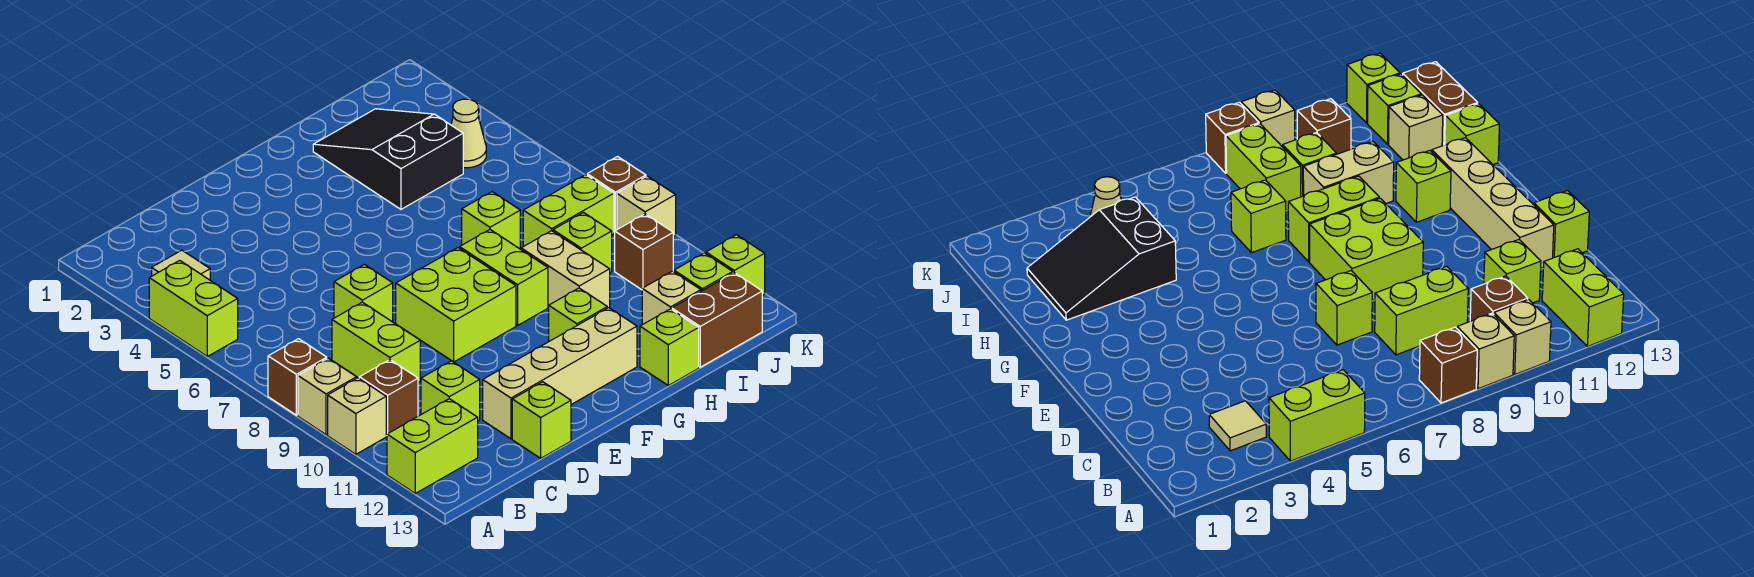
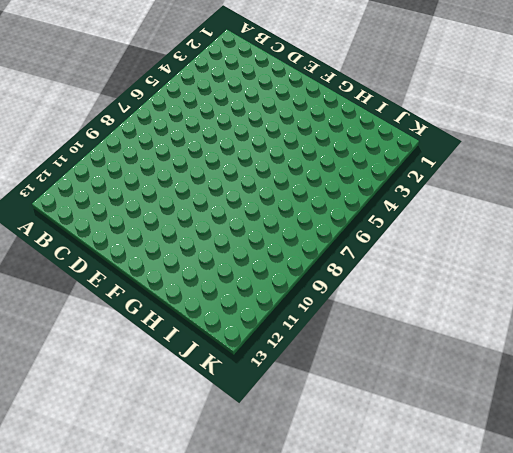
none -> lime 1x2 brick [149,260,238,356]
none -> brown 1x1 brick [268,339,327,415]
none -> tan 1x1 brick [298,358,357,435]

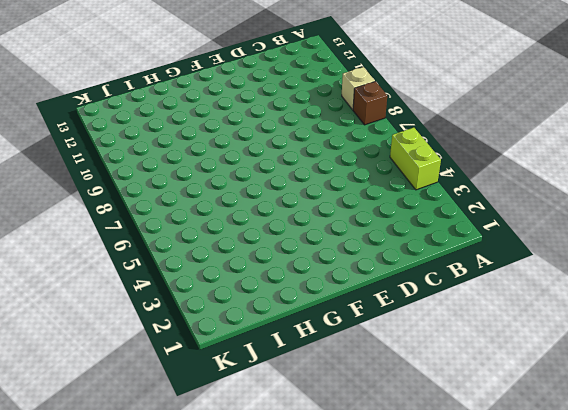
none -> tan 1x1 brick [328,378,386,454]
none -> lime 1x2 brick [387,399,478,493]
none -> tan 1x1 tile [152,250,210,280]

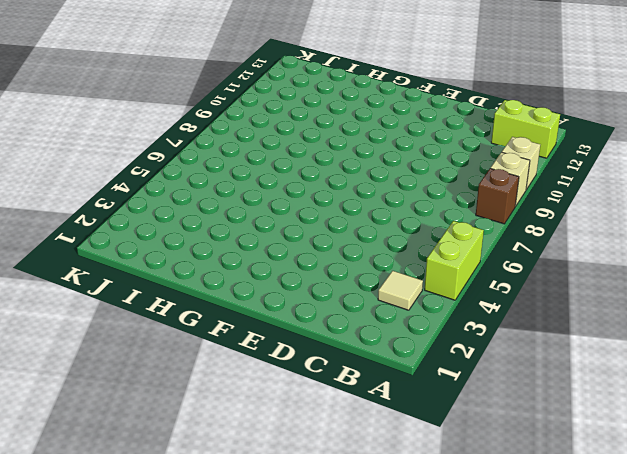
none -> brown 1x1 brick [359,360,418,436]
none -> lime 1x2 brick [332,302,420,382]
none -> lime 1x1 brick [421,361,480,421]

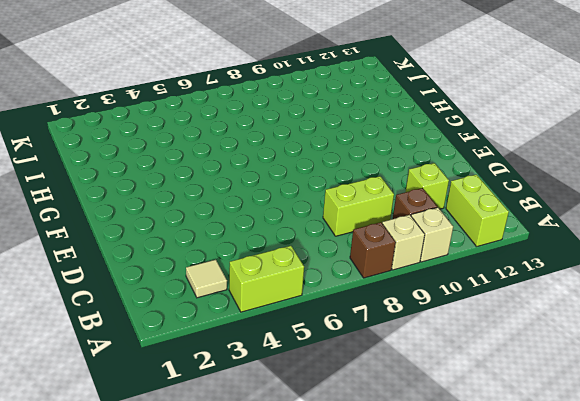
none -> lime 1x1 brick [334,265,393,322]
none -> tan 1x4 brick [483,308,637,439]
none -> lime 1x1 brick [512,382,571,458]

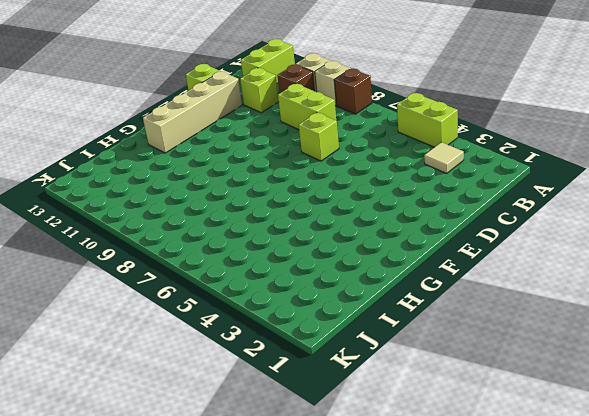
none -> lime 2x2 brick [396,248,516,362]
none -> lime 1x2 brick [460,229,548,325]
none -> lime 1x1 brick [549,288,607,341]

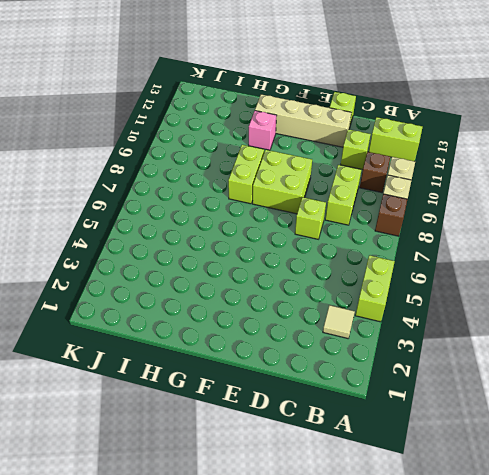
pink 1x1 brick [249,111,277,150] -> lime 1x1 brick [549,288,607,341]
none -> black 2x3 slope [313,109,463,209]
none -> lime 1x1 brick [462,192,520,249]
none -> tan 1x2 brick [521,231,610,308]

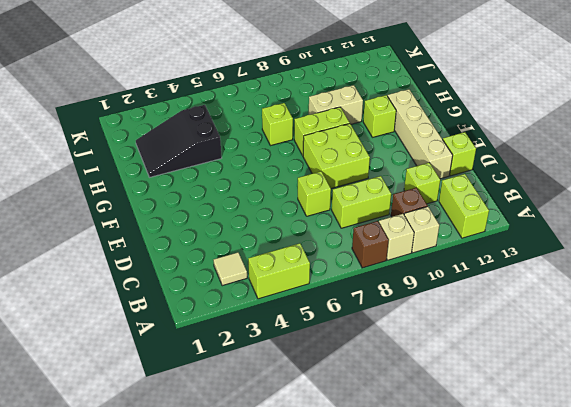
none -> lime 1x1 brick [640,309,699,385]
none -> lime 1x2 brick [523,175,614,246]
none -> lime 1x1 brick [553,213,612,273]

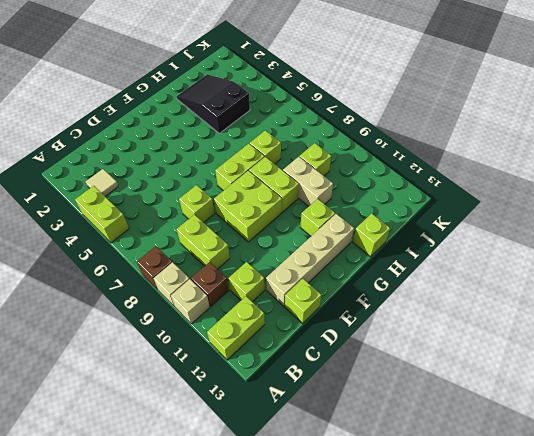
lime 1x2 brick [215,144,264,191] -> lime 1x2 brick moved to [523,175,614,246]
none -> tan 1x1 brick [642,271,701,325]
none -> brown 1x2 brick [672,273,762,367]
none -> tan 1x1 cone [451,99,486,168]

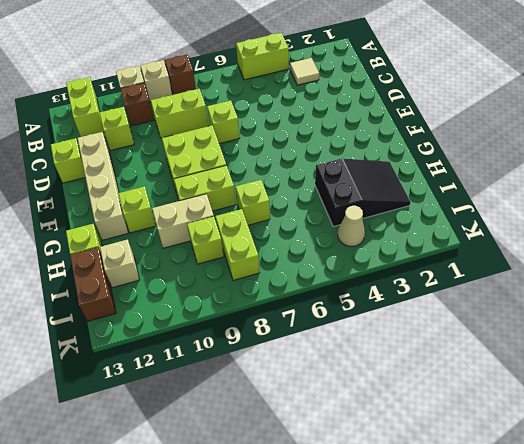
none -> brown 1x1 brick [615,214,673,290]
none -> lime 1x1 brick [674,253,733,291]
none -> brown 1x1 brick [587,157,646,233]

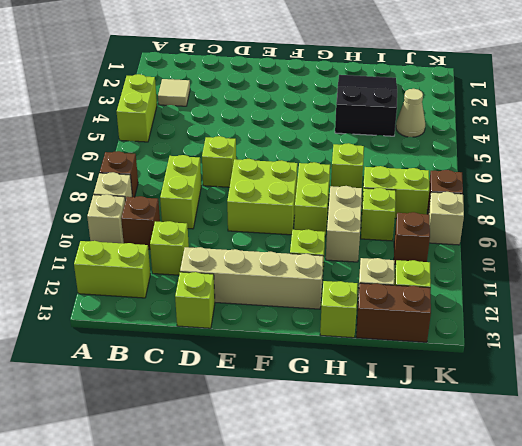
none -> lime 1x1 brick [706,235,765,295]

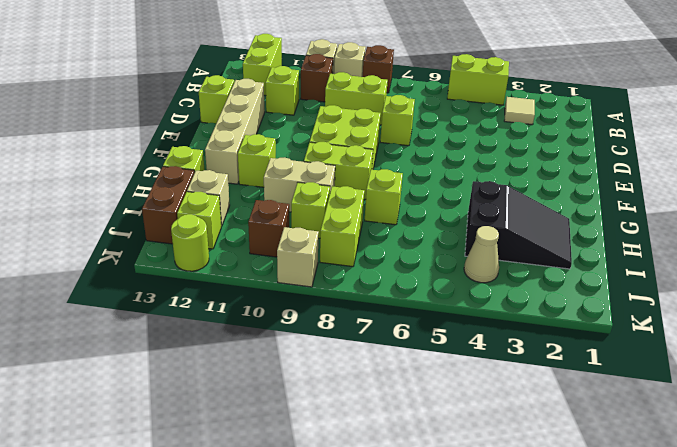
lime 1x1 round brick [171,214,209,271] -> lime 1x1 brick [706,235,765,295]
none -> brown 1x1 brick [587,157,646,233]

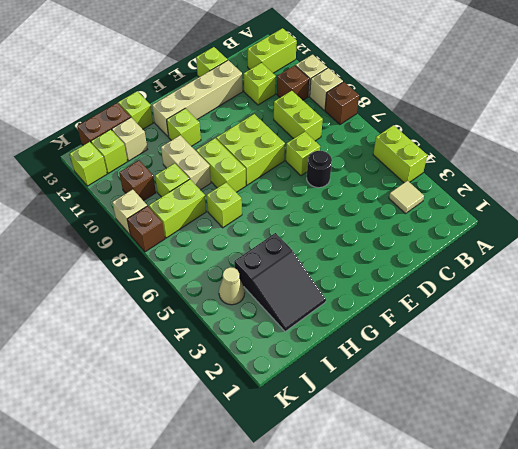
black 1x1 round brick [307,151,332,188] -> none

